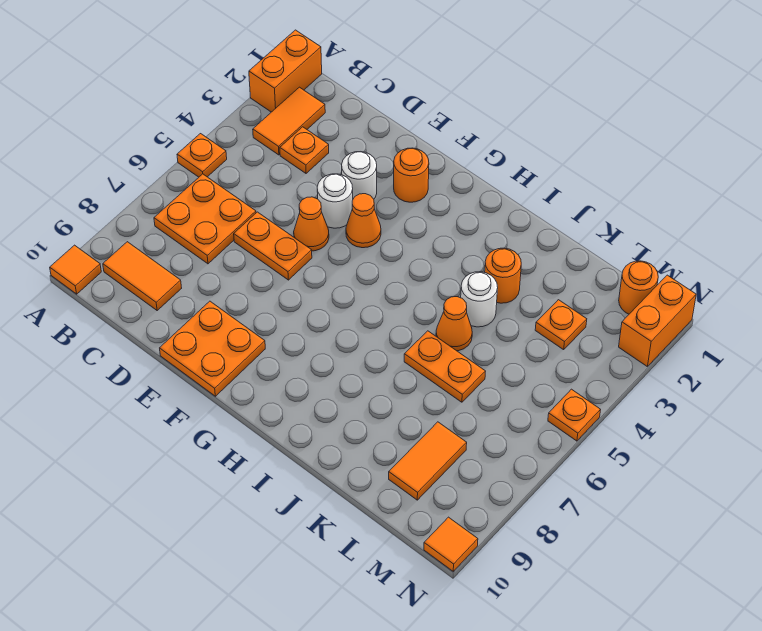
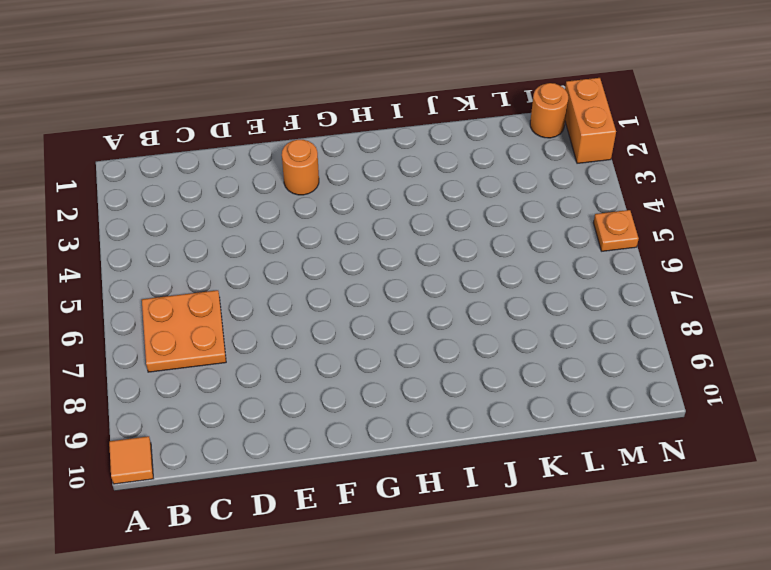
none -> orange 1x2 brick [249,30,322,112]
none -> orange 1x1 plate [177,134,227,177]
none -> orange 1x2 tile [253,87,325,155]

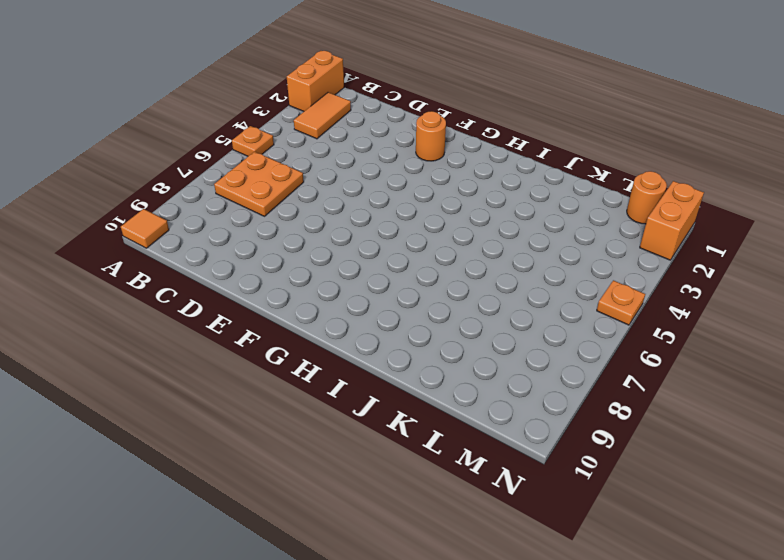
none -> orange 1x2 tile [103,242,181,310]
none -> orange 1x1 plate [280,127,329,173]
none -> orange 1x2 plate [234,212,312,280]

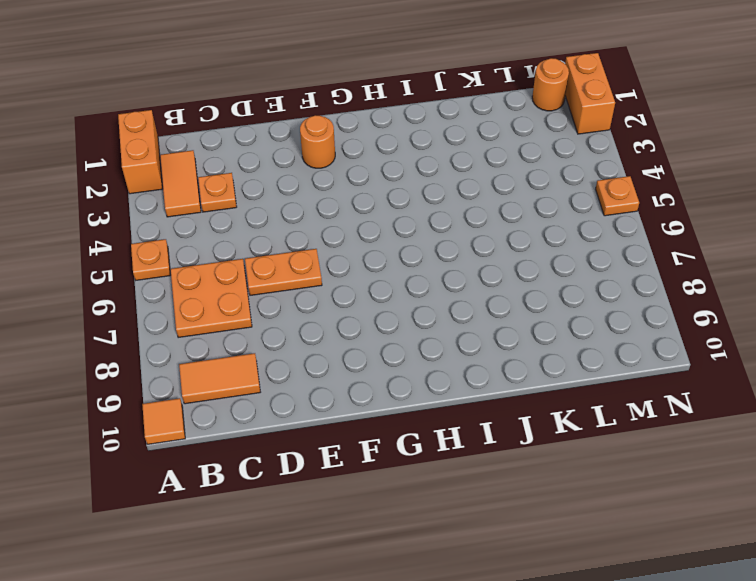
none -> white 1x1 round brick [342,152,377,199]
none -> white 1x1 round brick [317,174,353,228]
none -> orange 1x1 cone [294,197,329,251]

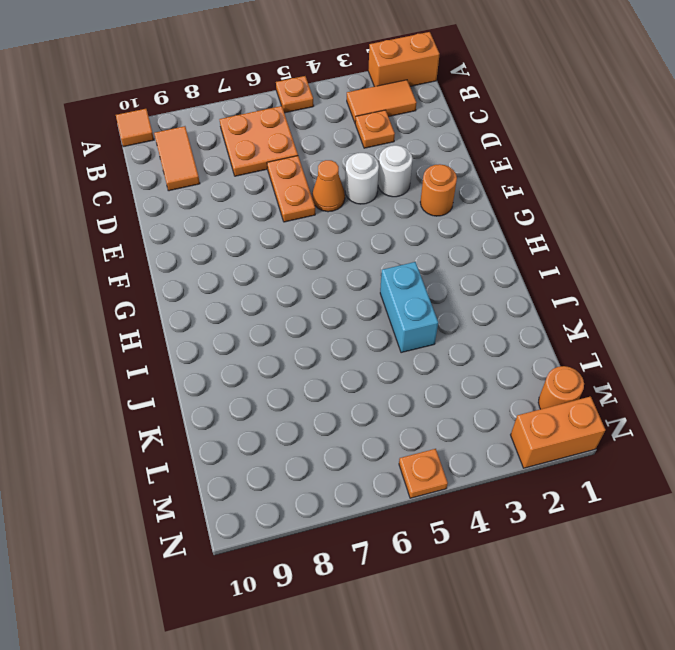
cyan 1x2 brick [380,262,438,353] -> white 1x1 round brick [461,272,498,327]
none -> orange 2x2 plate [160,301,265,396]
none -> orange 1x1 cone [346,194,381,248]
none -> orange 1x1 round brick [485,248,521,303]

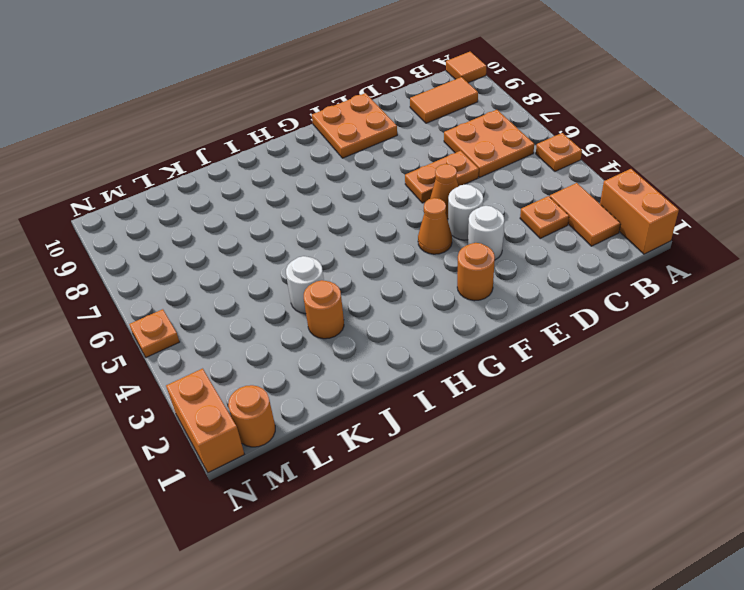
none -> orange 1x1 cone [436,297,472,351]
none -> orange 1x2 plate [404,331,486,402]
none -> orange 1x1 plate [535,300,587,350]

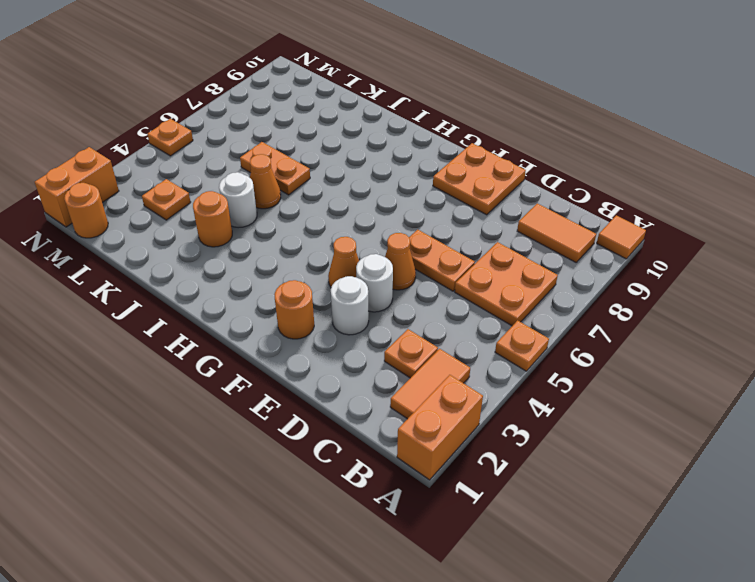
none -> orange 1x2 tile [389,422,467,500]
none -> orange 1x1 tile [424,517,478,571]

